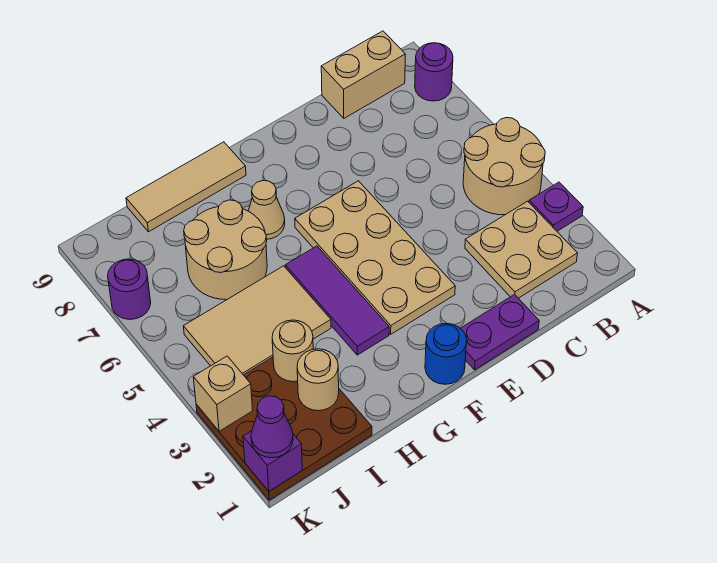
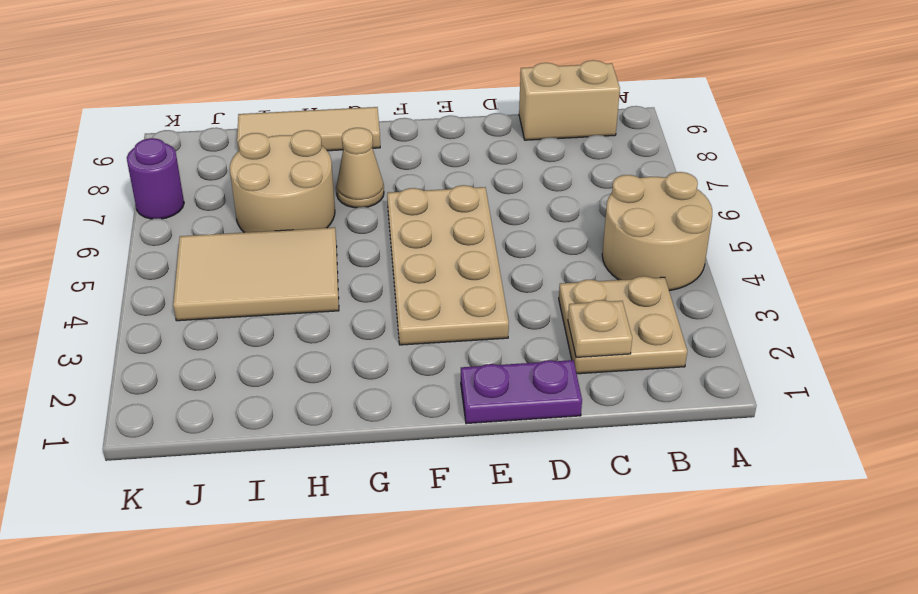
tan 1x1 plate [568,300,632,357] -> none
none -> purple 1x1 plate [529,182,583,231]
none -> purple 1x1 round brick [415,43,453,101]
none -> blue 1x1 round brick [425,323,467,384]

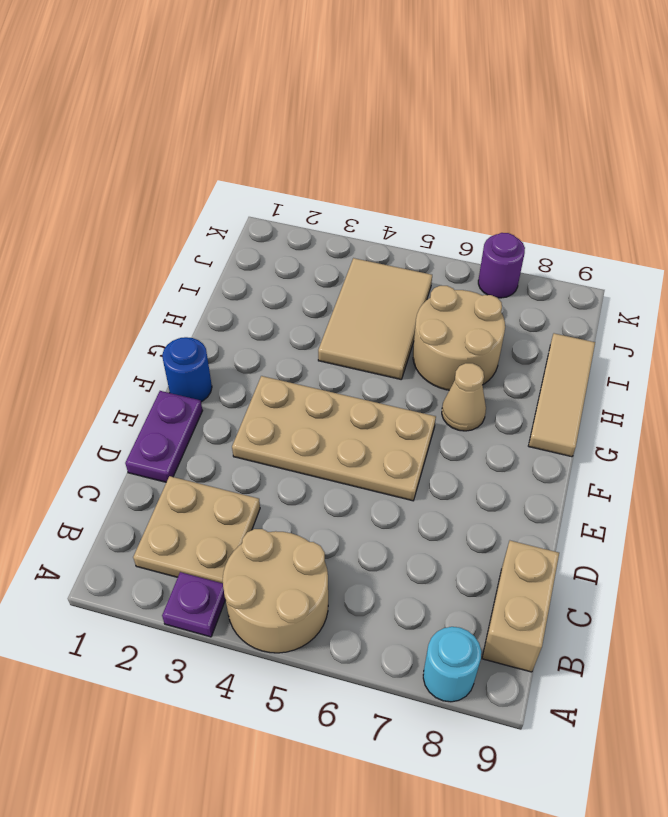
cyan 1x1 round brick [423,627,481,702] -> purple 1x1 round brick [415,43,453,101]
none -> purple 1x3 tile [285,246,389,355]
none -> brown 3x3 plate [196,357,372,500]
none -> tan 1x1 round brick [297,349,339,411]

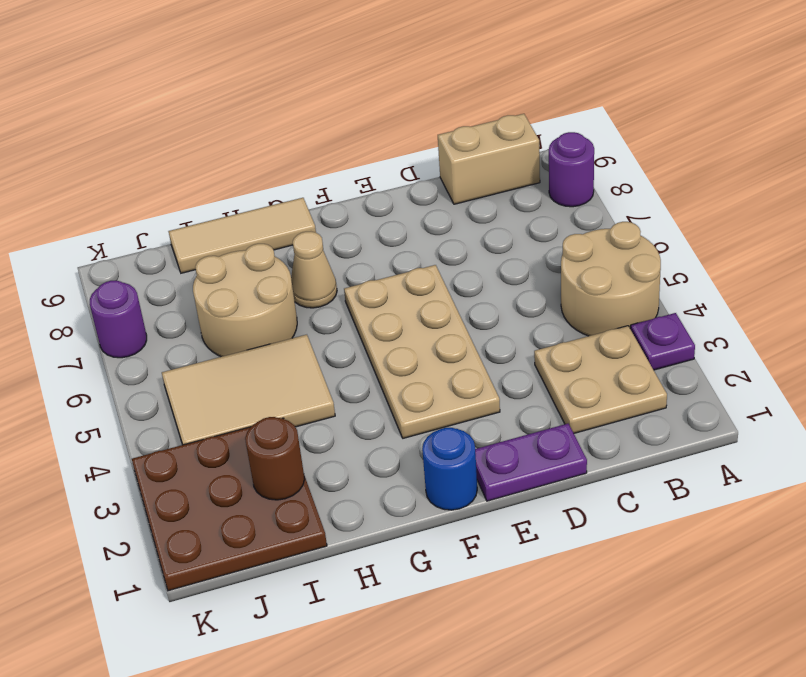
brown 1x1 round brick [245,417,305,500] -> tan 1x1 round brick [297,349,339,411]
none -> purple 1x3 tile [285,246,389,355]
none -> tan 1x1 round brick [272,320,313,382]
none -> purple 1x1 brick [243,431,302,491]

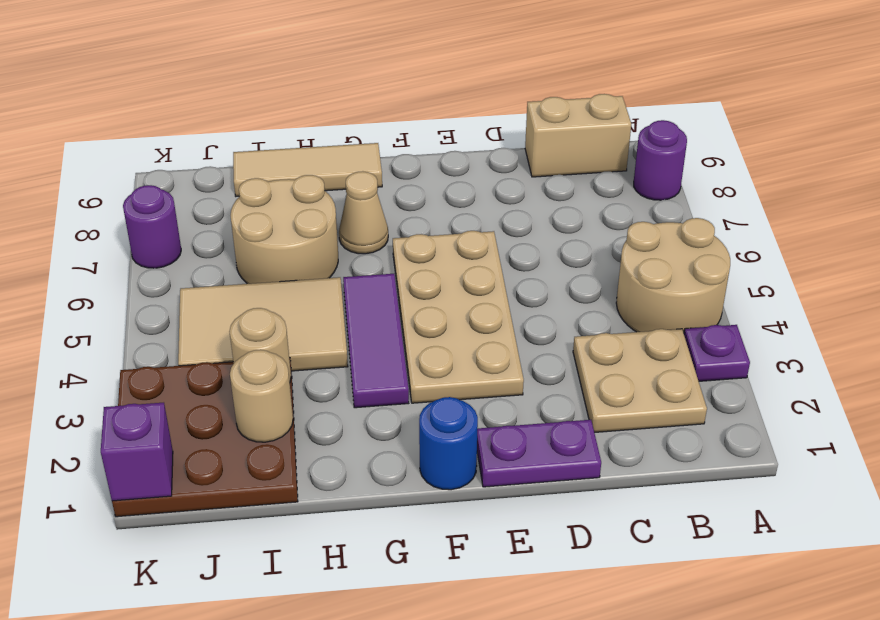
none -> tan 1x1 brick [193,356,253,431]
none -> purple 1x1 cone [251,396,293,458]

